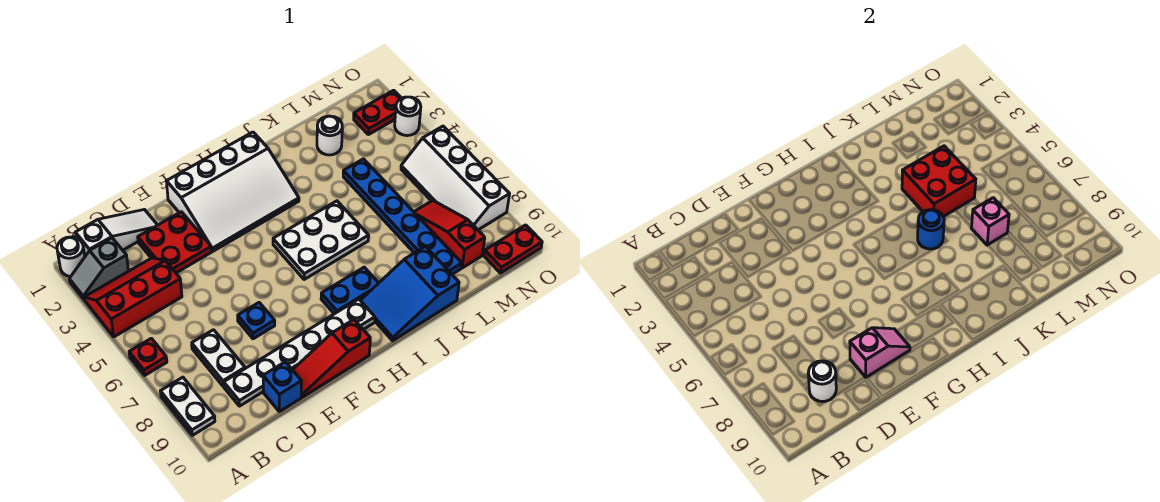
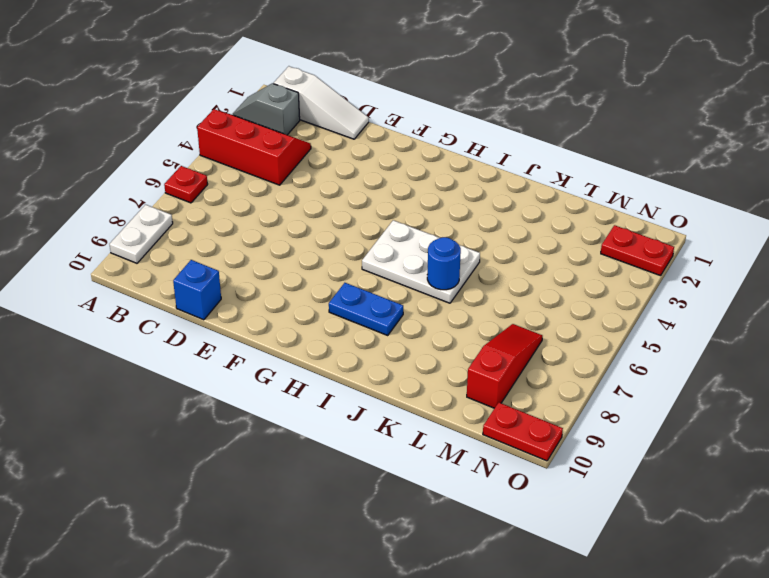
none -> white 1x1 round brick [57,237,85,277]
none -> white 1x2 plate [192,330,245,386]
none -> white 1x6 plate [224,299,375,406]

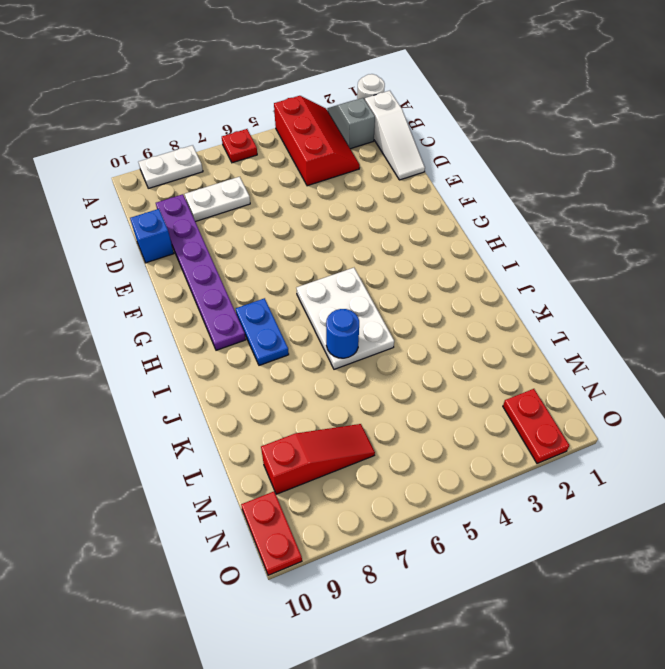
purple 1x6 plate [156,194,246,350] -> white 1x6 plate [224,299,375,406]
none -> red 2x2 plate [138,212,212,273]
none -> blue 1x1 plate [238,303,275,339]
none -> red 1x3 slope [293,320,370,397]

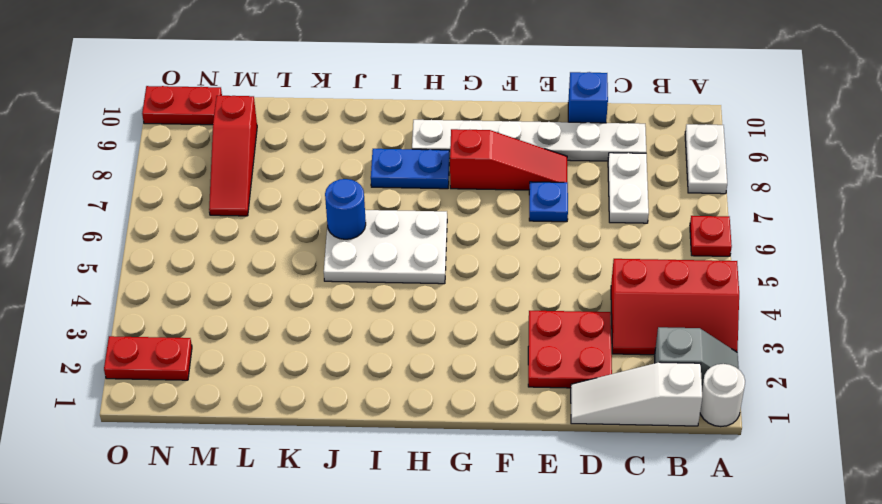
red 1x3 slope [450,129,567,190] -> red 1x3 slope moved to [293,320,370,397]
none -> white 3x4 slope [167,132,299,251]
none -> blue 2x3 slope [360,246,459,341]
none -> white 1x1 round brick [317,116,342,155]

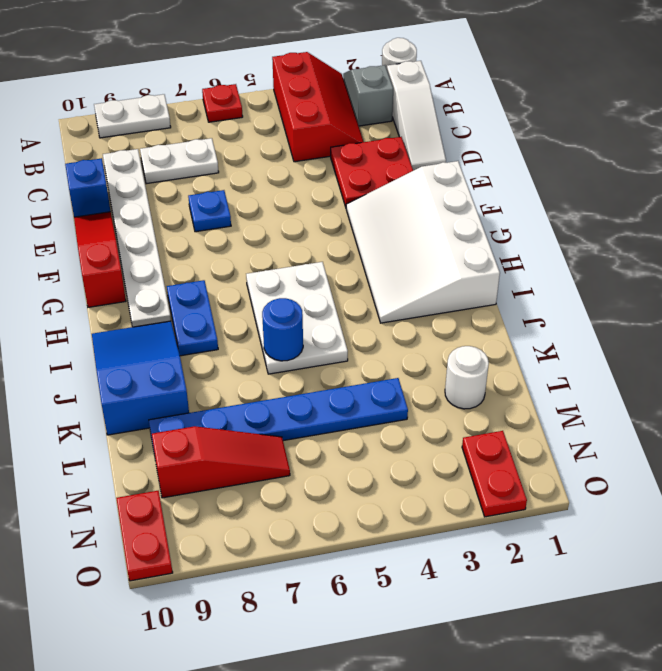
none -> white 2x4 slope [401,126,510,230]
none -> white 1x1 round brick [395,97,421,136]
none -> white 1x1 round brick [808,361,836,402]

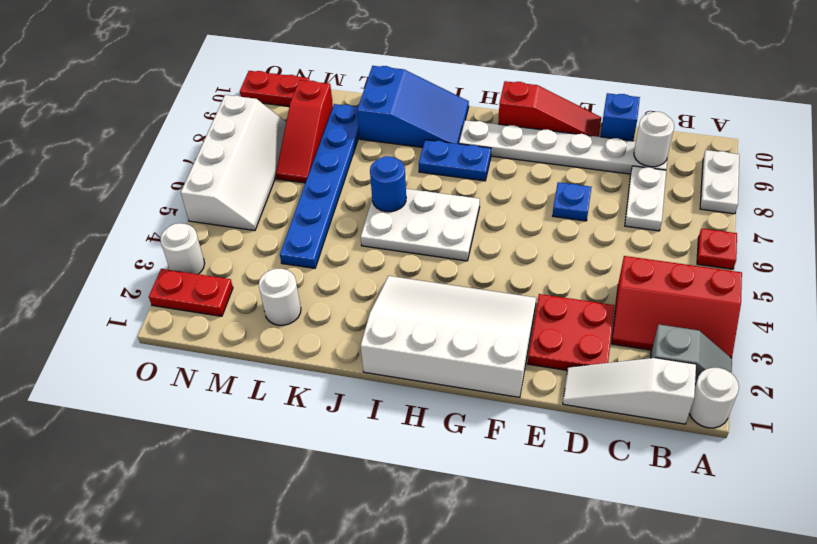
none -> pink 1x2 slope [850,328,910,377]
none -> red 2x2 brick [902,146,976,217]
none -> pink 1x1 brick [971,198,1009,245]

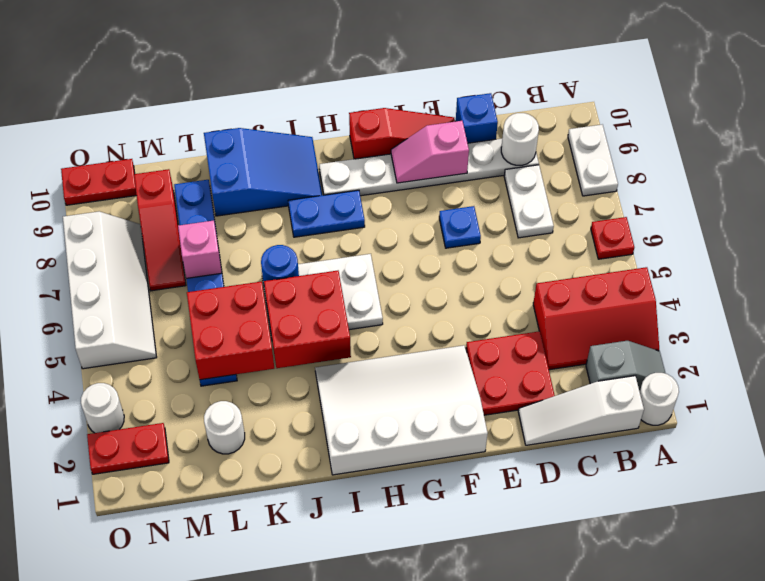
red 2x2 brick [264,271,351,368] -> none

